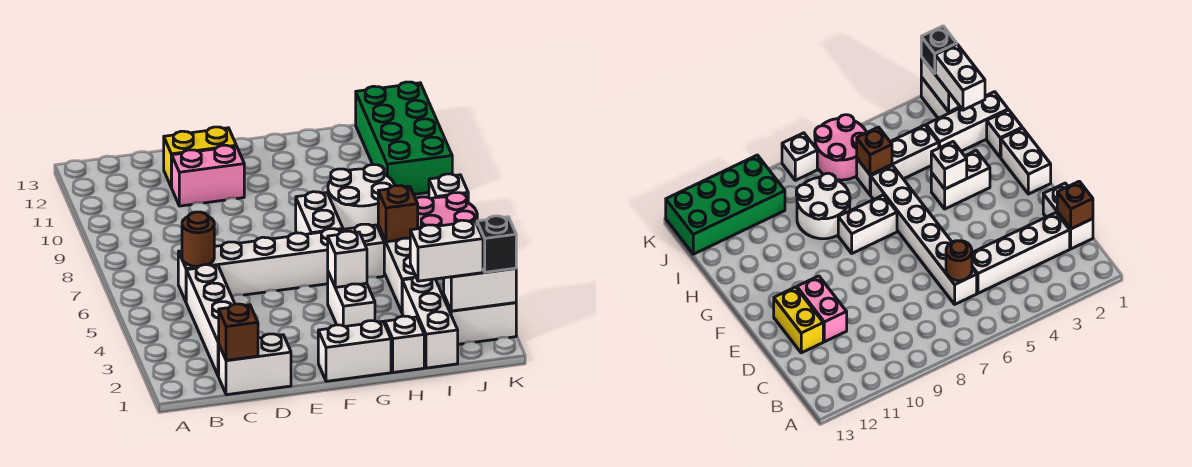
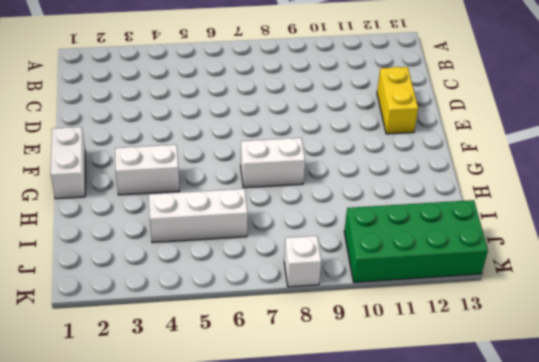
none -> white 1x2 brick [219,334,291,395]
none -> white 1x4 brick [186,265,235,376]
none -> white 1x6 brick [178,224,384,301]

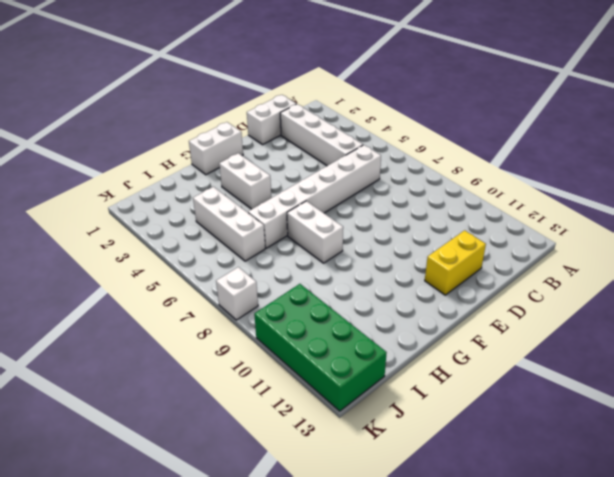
none -> pink 1x2 brick [171,145,244,206]
none -> white 1x1 brick [385,316,424,372]
none -> white 2x2 round brick [328,165,394,229]

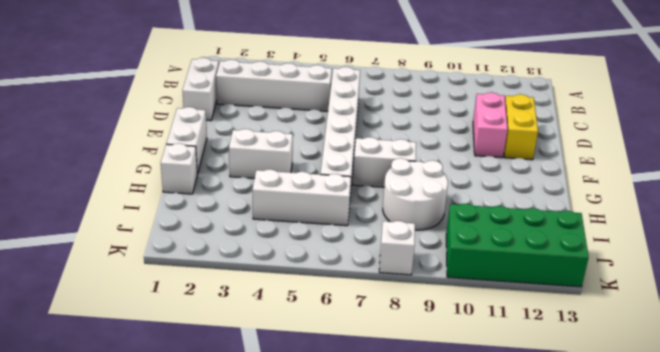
none -> white 1x3 brick [402,276,458,368]
none -> white 1x2 brick [444,296,516,344]
none -> pink 2x2 round brick [416,193,477,229]

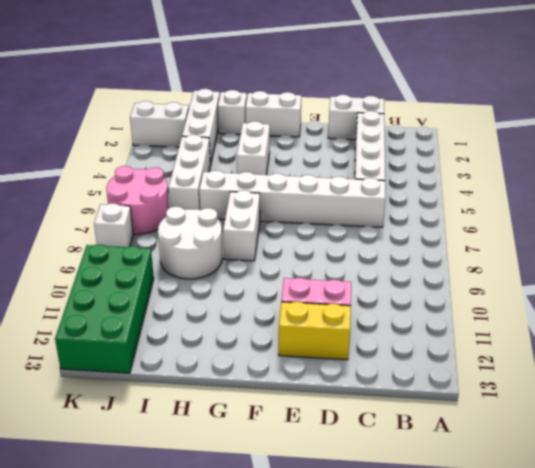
none -> brown 1x1 brick [219,304,258,360]
none -> brown 1x1 round brick [182,212,214,267]
none -> white 1x1 brick [328,231,367,287]

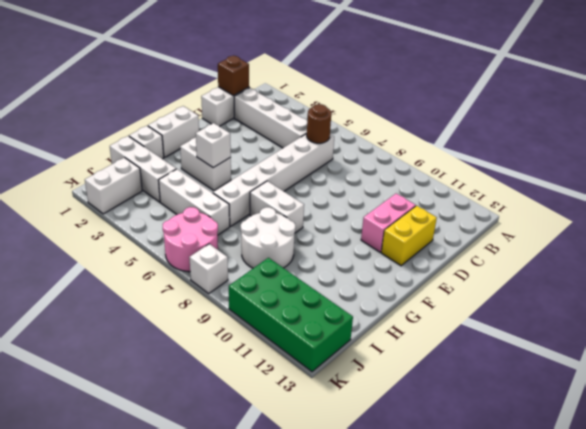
none -> brown 1x1 brick [378,186,418,242]
none -> white 1x2 brick [444,268,516,311]
none -> white 1x2 brick [410,220,483,281]

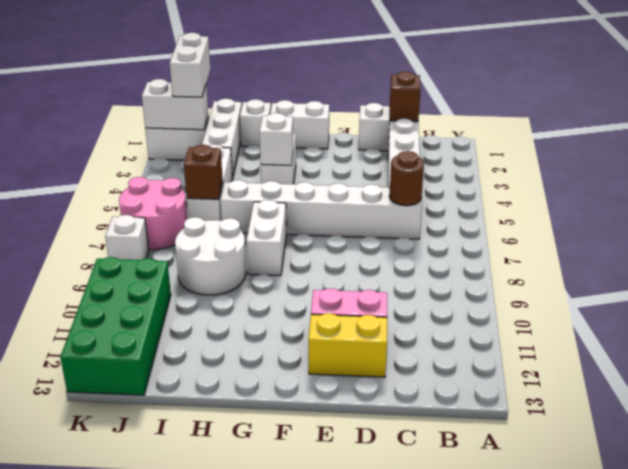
white 1x2 brick [170,33,210,97] -> white 1x2 brick turned to [410,220,483,281]
none -> black 1x1 brick [477,216,516,272]

